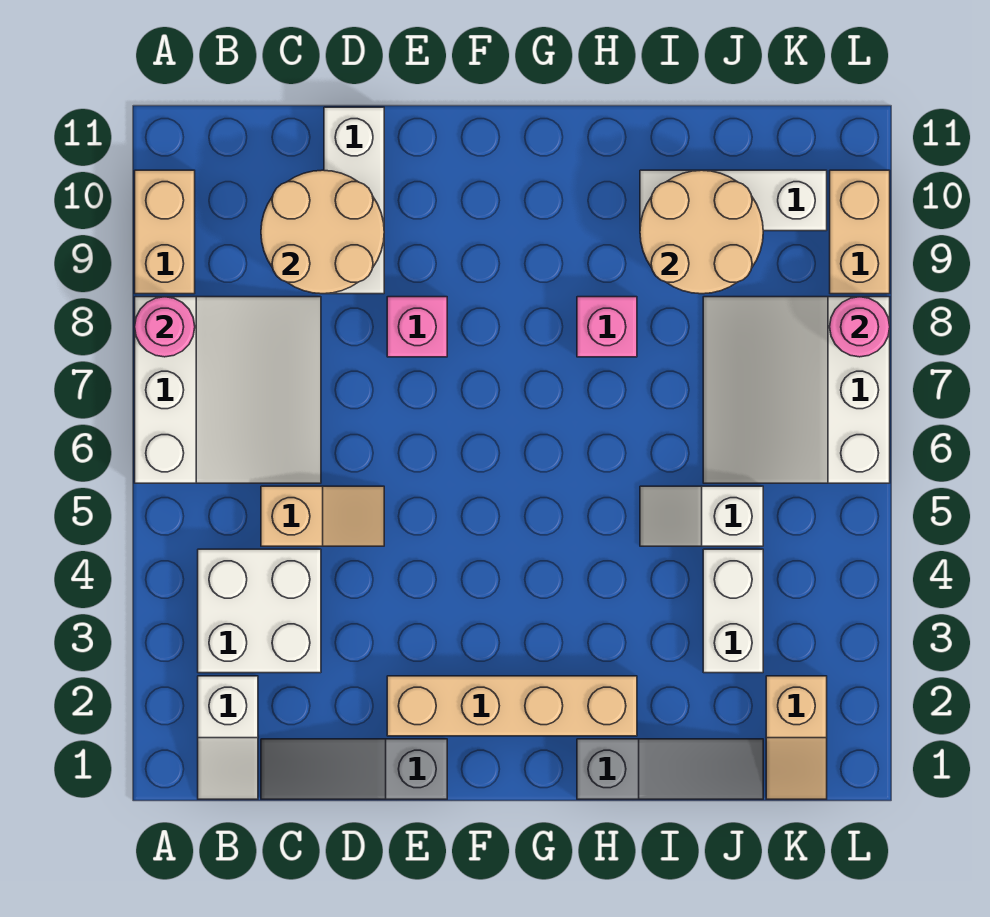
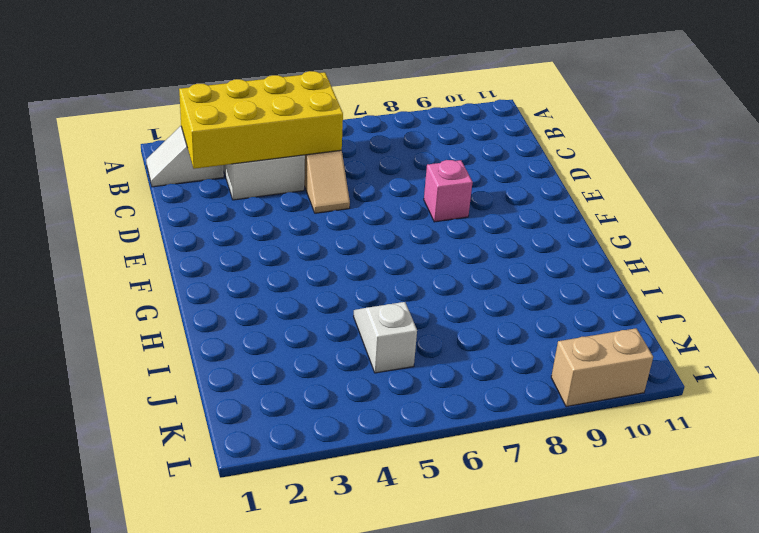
yellow 2x4 brick [179,71,343,169] -> none
none -> white 3x3 slope [135,297,321,483]
none -> tan 1x2 brick [135,170,195,294]
none -> grey 1x3 slope [261,739,447,799]

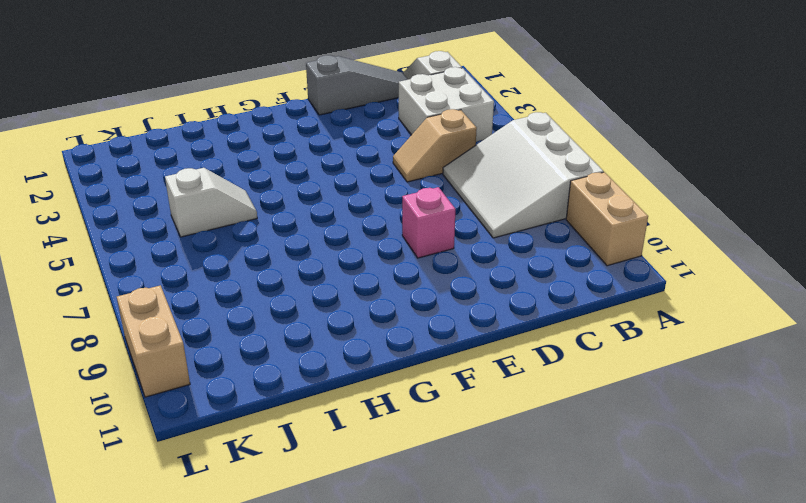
none -> white 1x3 brick [324,107,384,294]
none -> tan 1x4 brick [387,676,637,736]
none -> grey 1x3 slope [577,739,763,799]

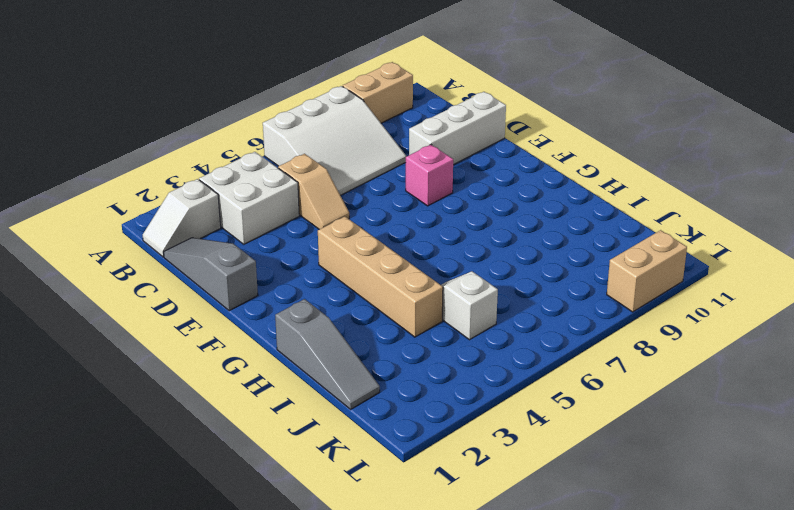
tan 1x4 brick [318,217,443,337] -> tan 1x4 brick moved to [387,676,637,736]
none -> pink 1x1 brick [577,297,637,357]
none -> white 1x3 brick [640,170,827,231]
none -> white 1x2 brick [703,549,763,673]

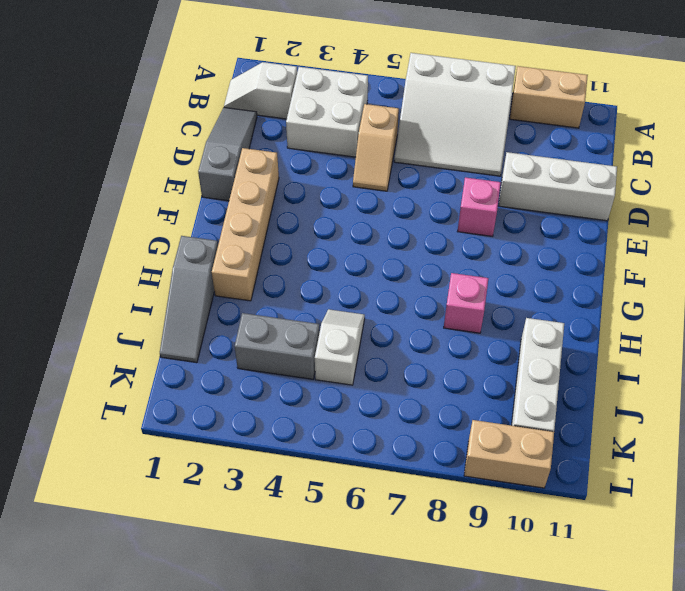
grey 1x2 brick [235,313,320,379] -> white 1x2 brick [703,549,763,673]
none -> white 3x3 slope [703,297,890,483]
none -> tan 1x2 slope [766,676,827,799]
none -> pink 1x1 round brick [135,297,195,357]

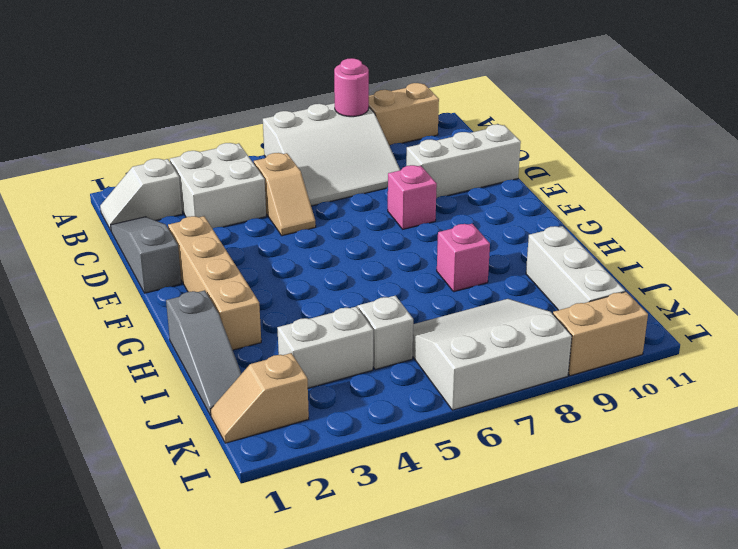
none -> tan 2x2 round brick [261,170,384,294]
none -> tan 2x2 round brick [640,170,763,294]
none -> pink 1x1 round brick [830,297,890,357]

